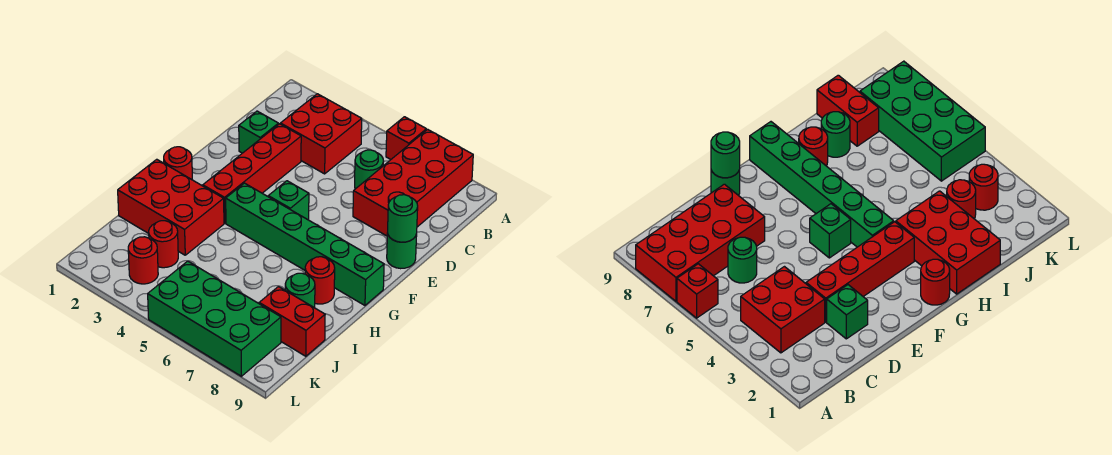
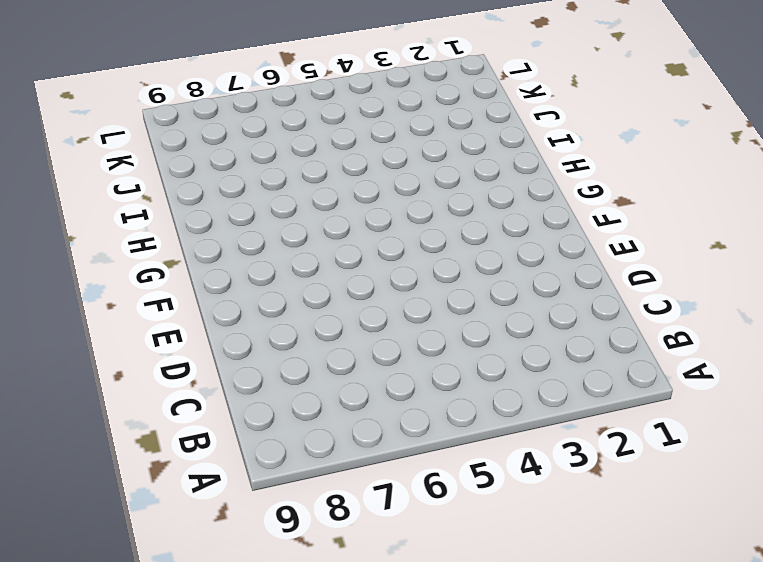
none -> red 1x1 brick [386,117,426,159]
none -> red 2x4 brick [353,129,473,236]
none -> red 2x2 brick [280,94,362,174]

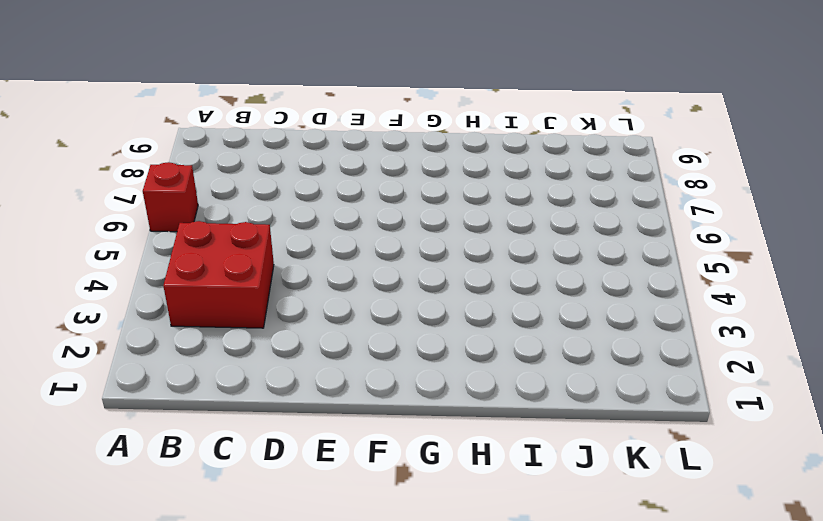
none -> red 2x4 brick [353,129,473,236]
none -> green 1x1 round brick [355,150,384,189]
none -> green 1x1 brick [239,111,278,153]

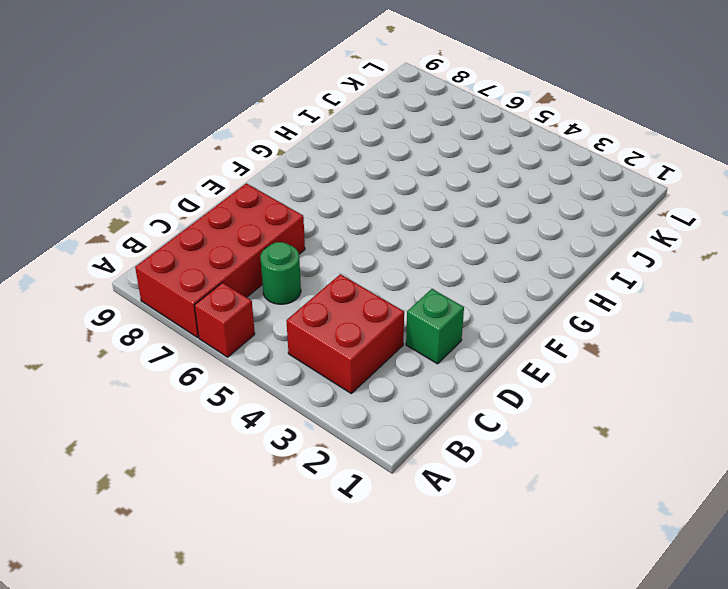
none -> red 1x4 brick [203,124,301,223]
none -> green 1x1 round brick [387,233,417,269]
none -> green 1x1 brick [268,181,309,220]

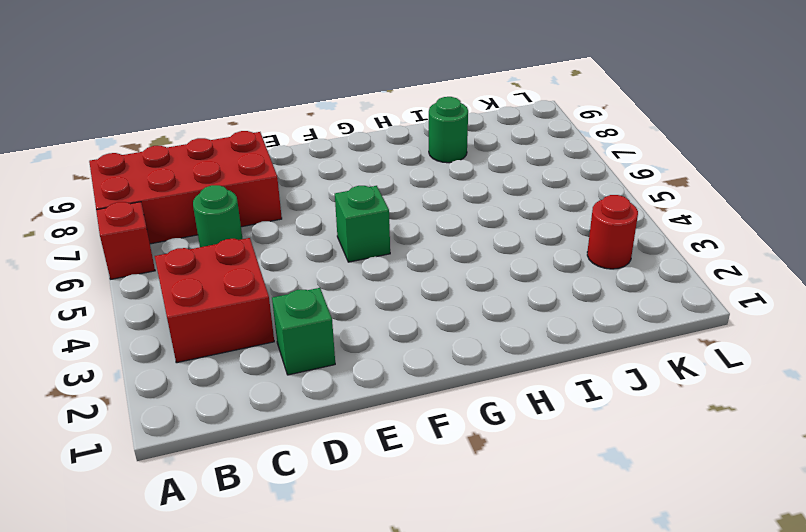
none -> red 1x4 brick [203,124,301,223]
none -> green 1x1 round brick [387,233,417,269]
none -> red 1x1 round brick [164,147,192,180]

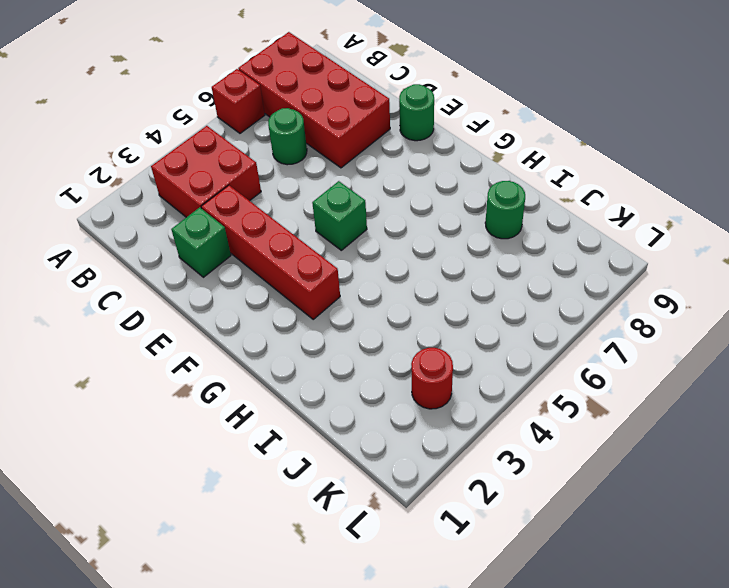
none -> red 1x1 round brick [164,147,192,180]
none -> green 1x6 brick [226,183,384,305]
none -> red 2x3 brick [118,159,224,255]

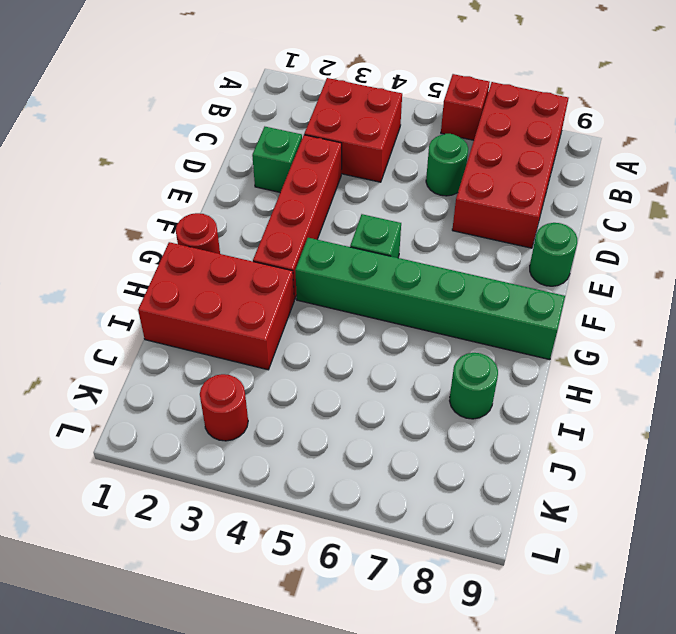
none -> red 1x1 round brick [305,257,335,304]
none -> red 1x1 round brick [149,221,178,268]
none -> red 1x2 brick [259,287,325,356]

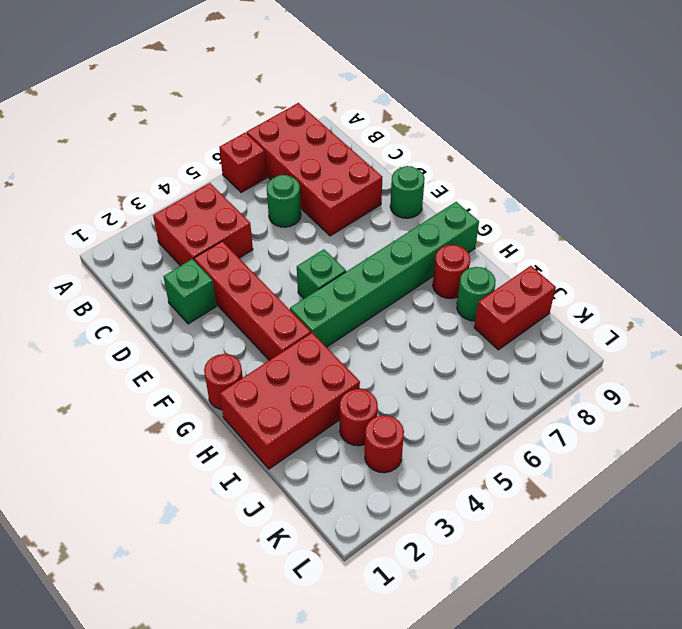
none -> green 2x4 brick [148,261,281,376]
none -> green 1x1 round brick [388,195,418,242]

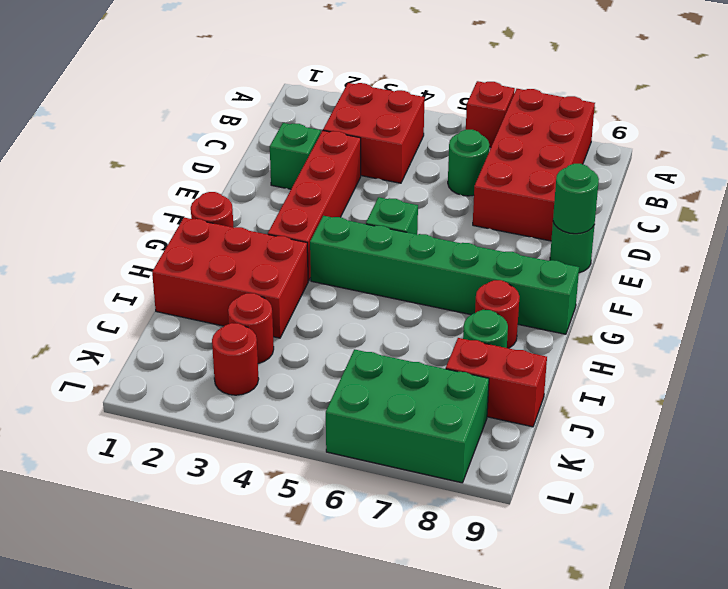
green 2x3 brick [326,349,489,483] -> green 2x4 brick [148,261,281,376]

